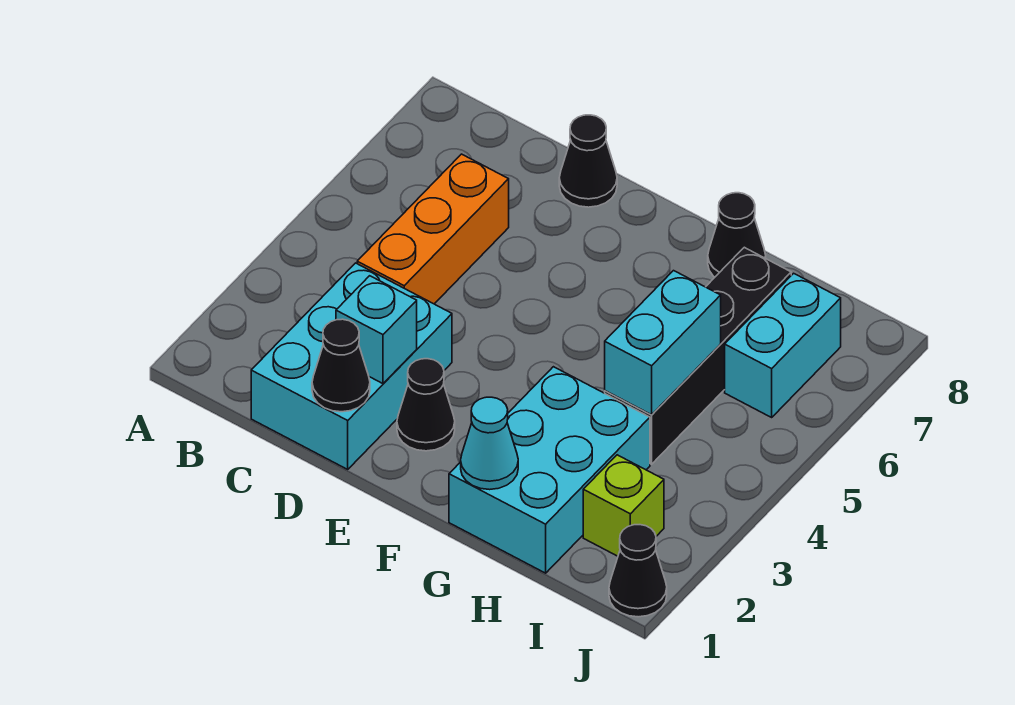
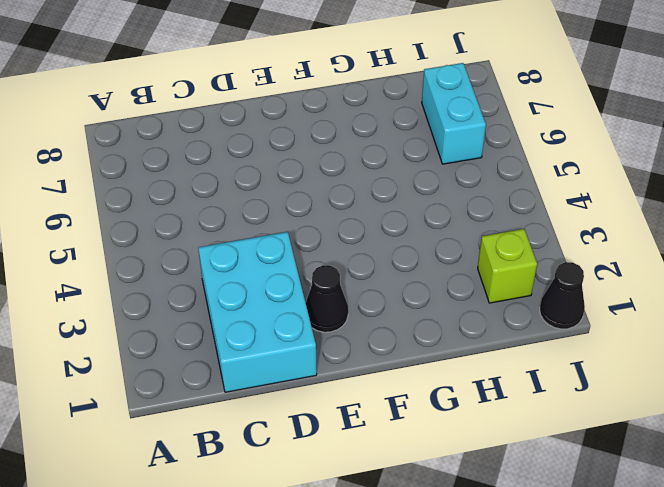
none -> orange 1x3 brick [357,154,509,304]
none -> black 1x1 cone [559,115,617,207]
none -> cyan 2x3 brick [449,367,650,573]

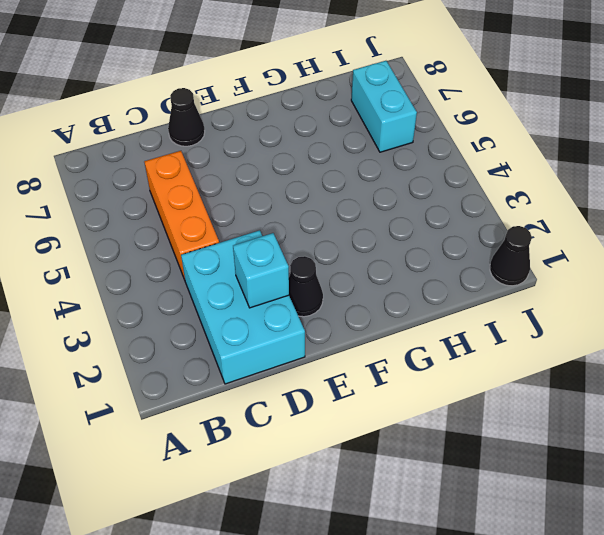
none -> cyan 2x3 brick [449,367,650,573]
none -> black 1x1 cone [708,193,766,277]
none -> black 1x4 brick [605,247,791,464]

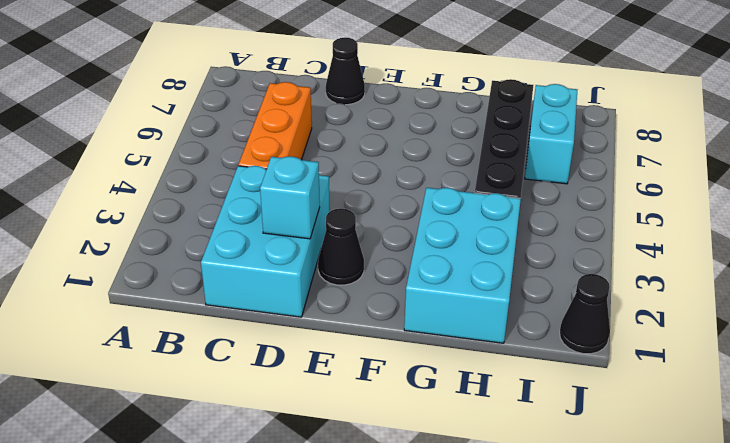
none -> black 1x1 cone [708,193,766,277]
none -> lime 1x1 brick [583,455,664,556]
none -> black 1x1 cone [312,319,370,412]

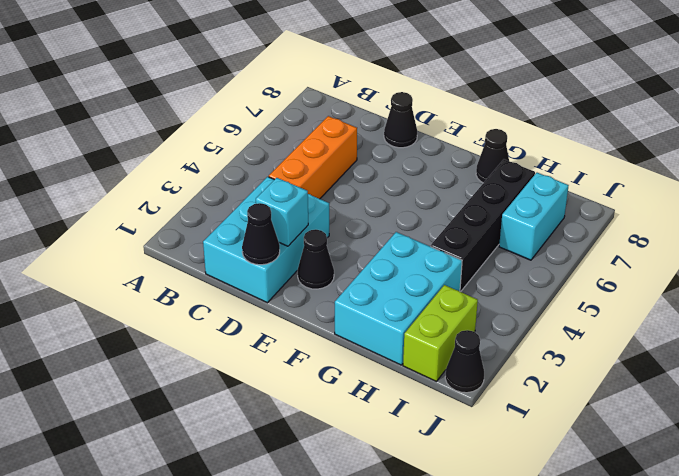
lime 1x2 brick [403,285,478,381] -> lime 1x1 brick [583,455,664,556]
none -> cyan 1x1 cone [461,397,518,490]
none -> cyan 1x2 brick [605,271,721,415]

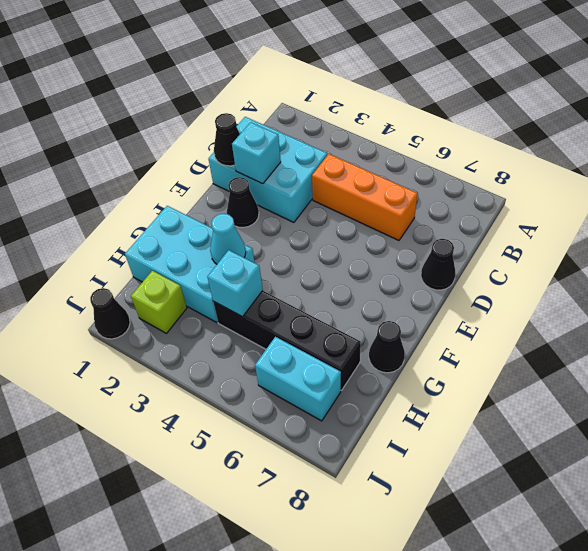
cyan 1x1 cone [210,214,246,264] -> cyan 1x1 cone moved to [461,397,518,490]
cyan 1x1 brick [208,250,263,317] -> cyan 1x2 brick [605,271,721,415]

